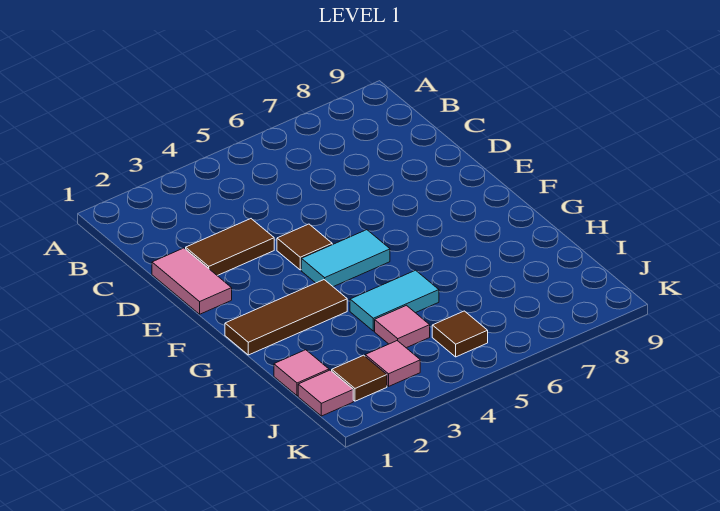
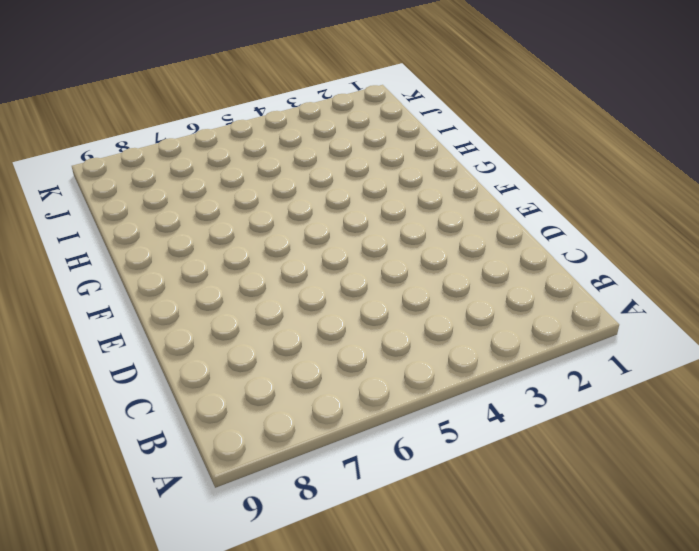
none -> pink 1x2 tile [152,248,232,314]
none -> brown 1x2 tile [186,219,274,276]
none -> brown 1x1 tile [277,224,332,270]

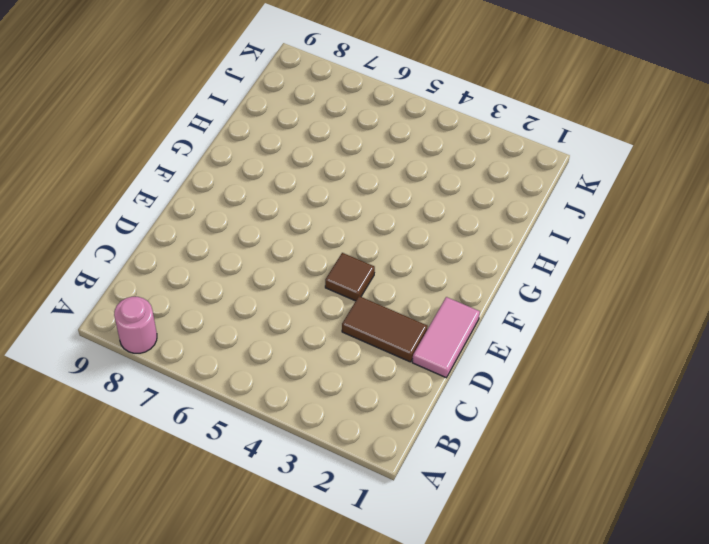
pink 1x1 round brick [114,297,157,353] -> none
none -> cyan 1x2 tile [301,230,390,287]
none -> brown 1x3 tile [225,280,347,355]
none -> cyan 1x2 tile [350,270,439,331]

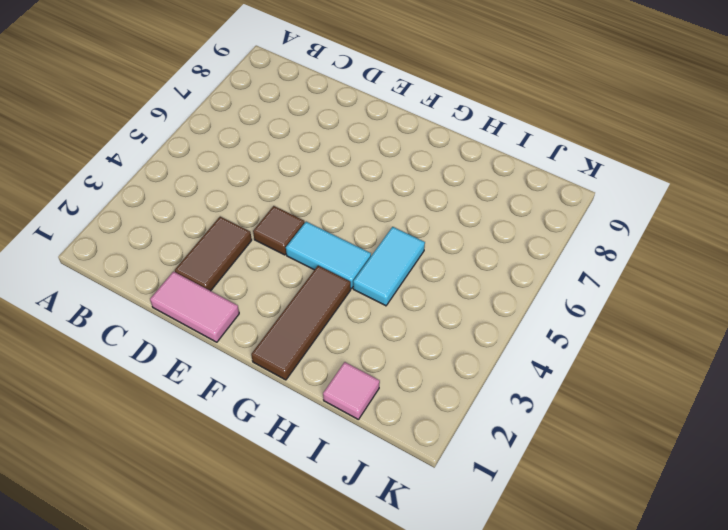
cyan 1x2 tile [286,222,371,288] -> cyan 1x2 tile turned to [301,230,390,287]
none -> pink 1x1 tile [375,305,430,348]
none -> pink 1x1 tile [298,370,353,416]
none -> brown 1x1 tile [332,355,387,401]

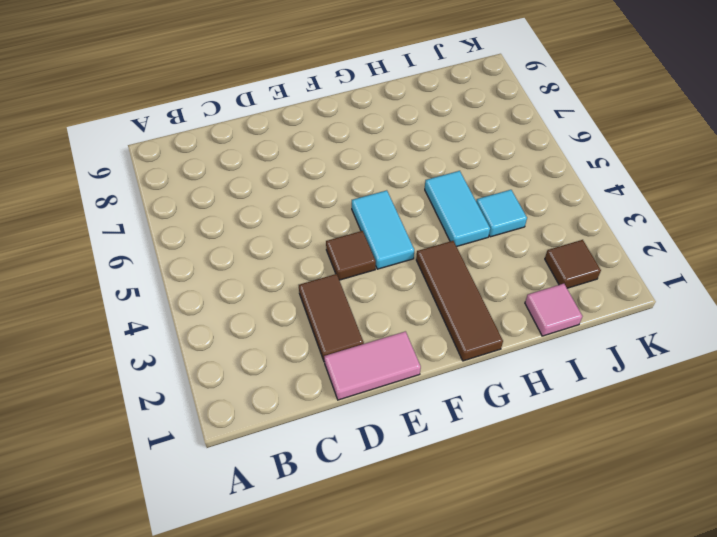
cyan 1x1 tile [476,190,527,237] -> pink 1x1 tile [375,305,430,348]
none -> pink 1x1 tile [298,370,353,416]
none -> pink 1x1 tile [365,341,420,386]
none -> brown 1x1 tile [432,311,488,357]

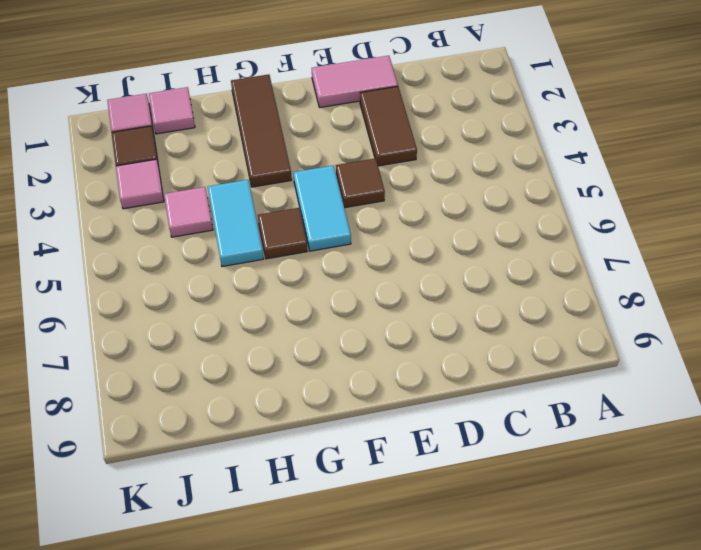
brown 1x1 tile [258,208,307,259] -> brown 1x1 tile moved to [432,311,488,357]

